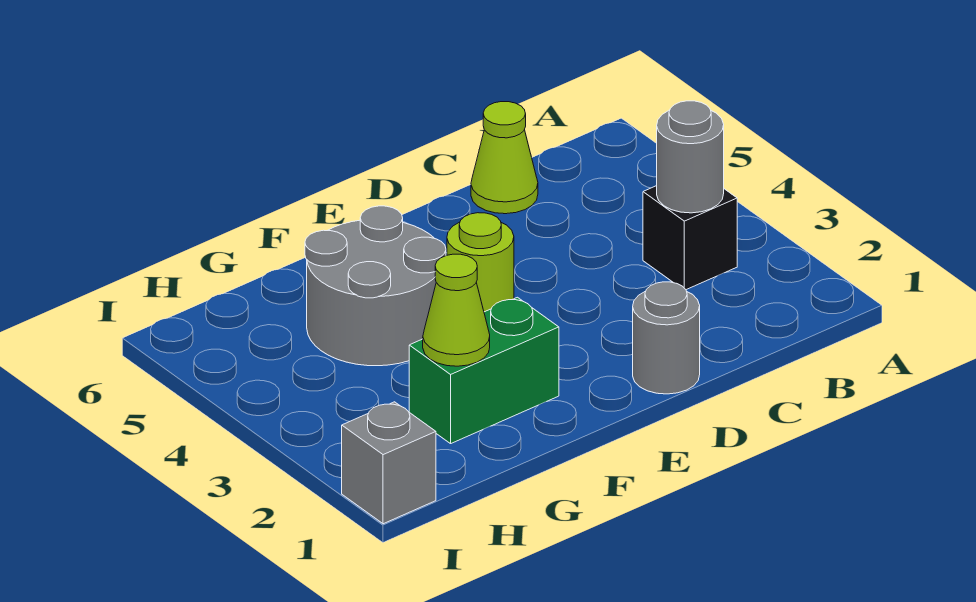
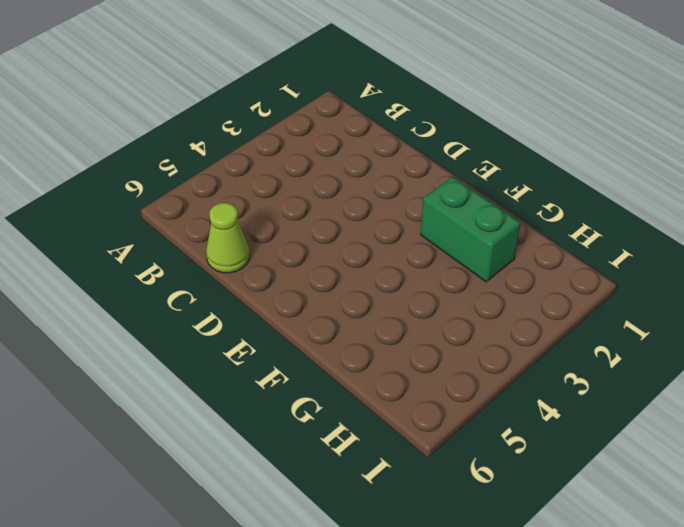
none -> black 1x1 brick [643,186,737,290]
none -> grey 1x1 round brick [633,282,700,394]

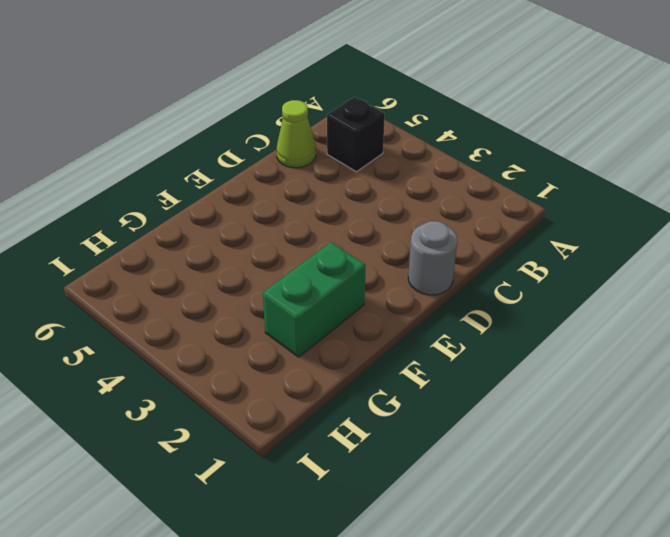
black 1x1 brick [327,97,385,172] -> black 1x1 brick moved to [643,186,737,290]
none -> lime 1x1 round brick [447,213,514,312]
none -> grey 2x2 round brick [305,206,446,366]

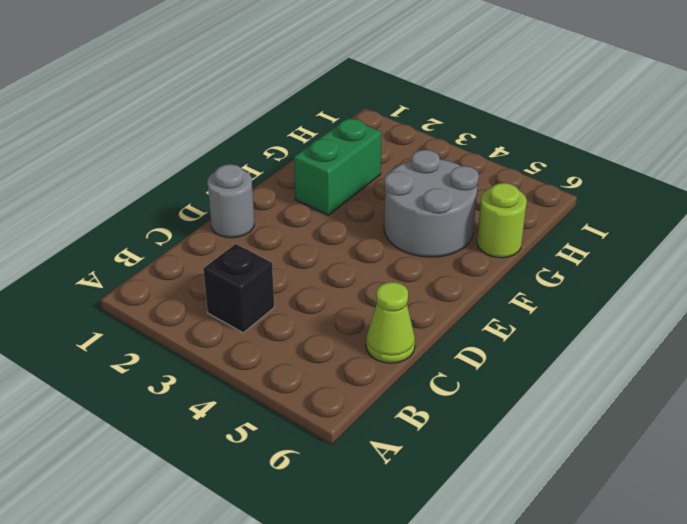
lime 1x1 round brick [477,183,527,258] -> lime 1x1 round brick moved to [447,213,514,312]
none -> grey 1x1 brick [342,402,436,524]
none -> grey 1x1 round brick [657,101,724,213]

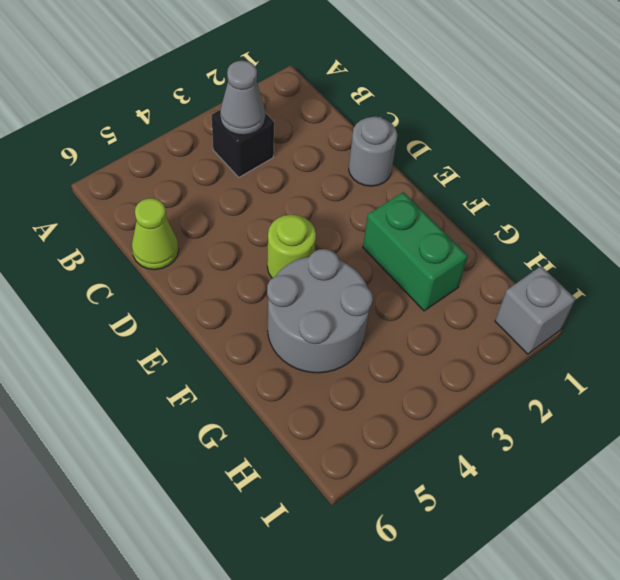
grey 1x1 cone [220,61,265,135] -> grey 1x1 round brick [657,101,724,213]
none -> lime 1x1 cone [423,254,490,366]

